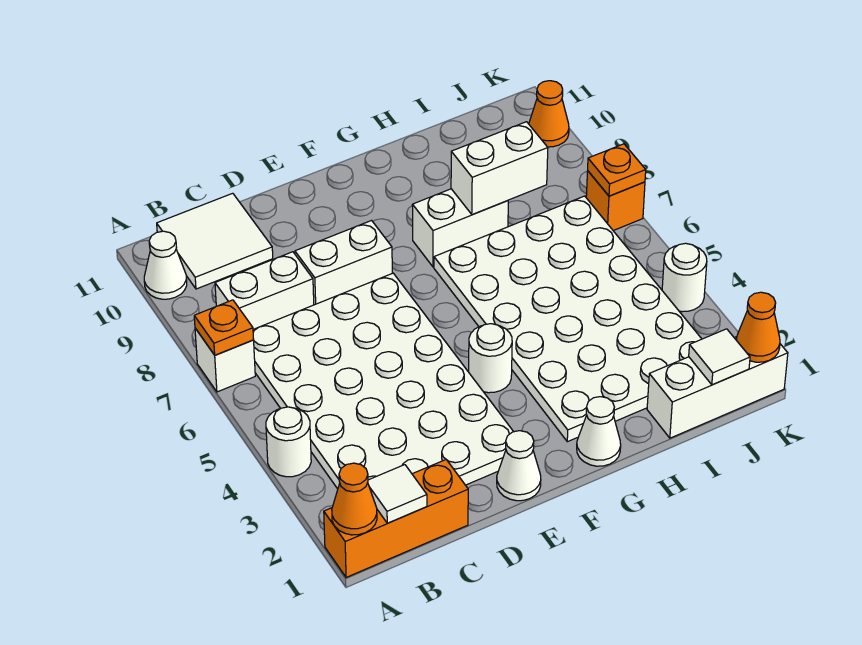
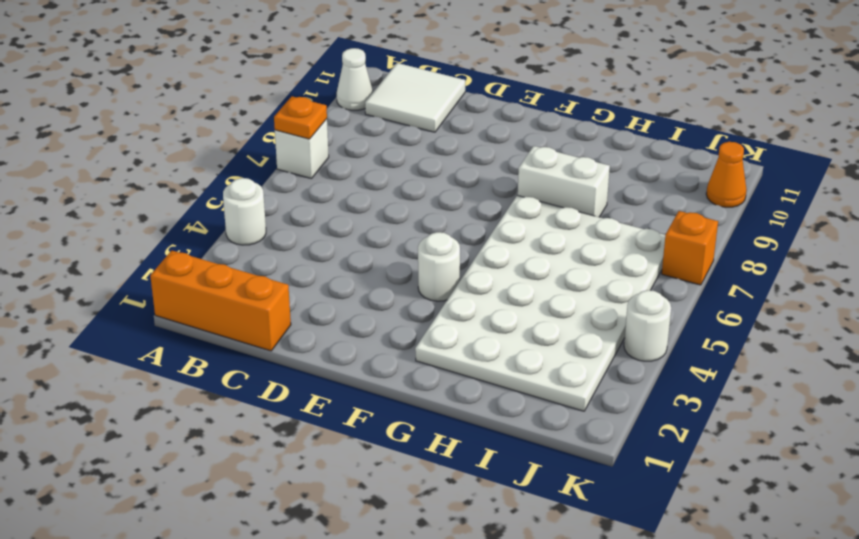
none -> white 4x6 plate [253,273,514,489]
none -> white 1x2 brick [215,252,314,329]
none -> white 1x2 brick [295,221,392,305]

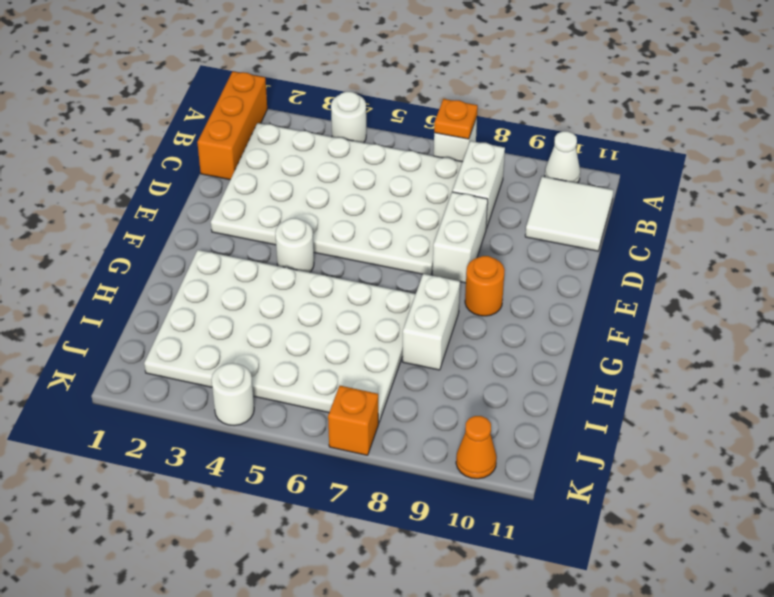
orange 1x1 round brick [465,256,505,316] -> none
none -> white 1x1 cone [497,431,541,501]
none -> white 1x1 cone [577,397,621,466]
none -> white 1x3 brick [647,337,788,438]

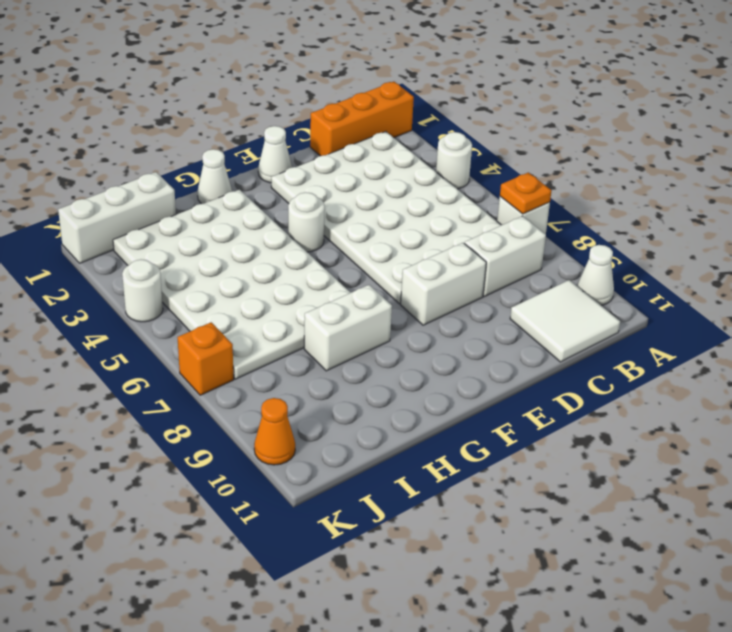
none -> orange 1x1 cone [332,463,377,535]
none -> white 1x1 tile [368,465,427,523]
none -> white 1x2 brick [451,122,548,214]

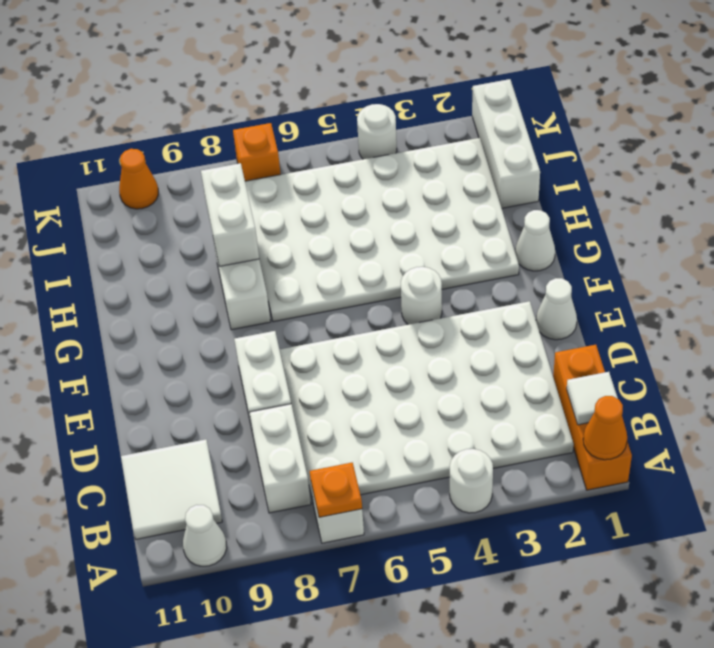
none -> white 1x1 tile [689,329,750,385]
none -> orange 1x1 cone [736,292,780,362]
none -> orange 1x1 plate [588,144,646,196]

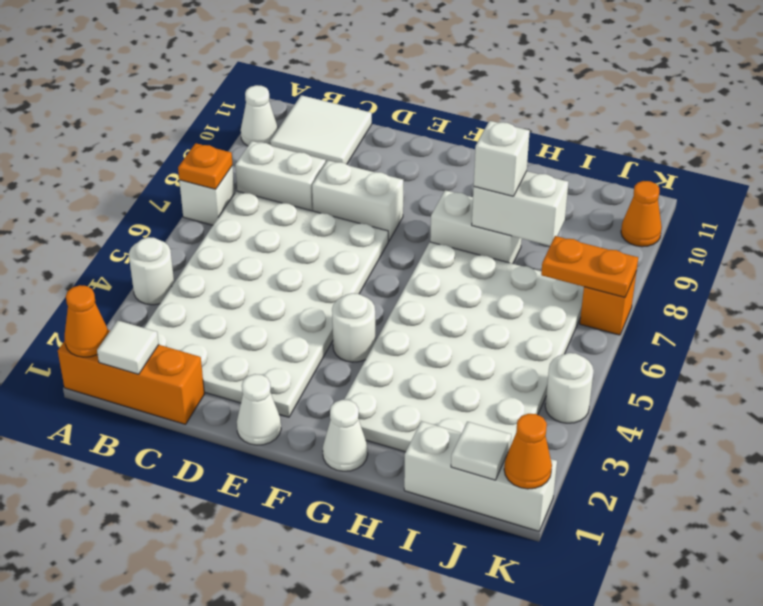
white 1x1 brick [474,121,530,196] -> none
orange 1x2 plate [541,236,638,297] -> orange 1x1 plate [588,144,646,196]

